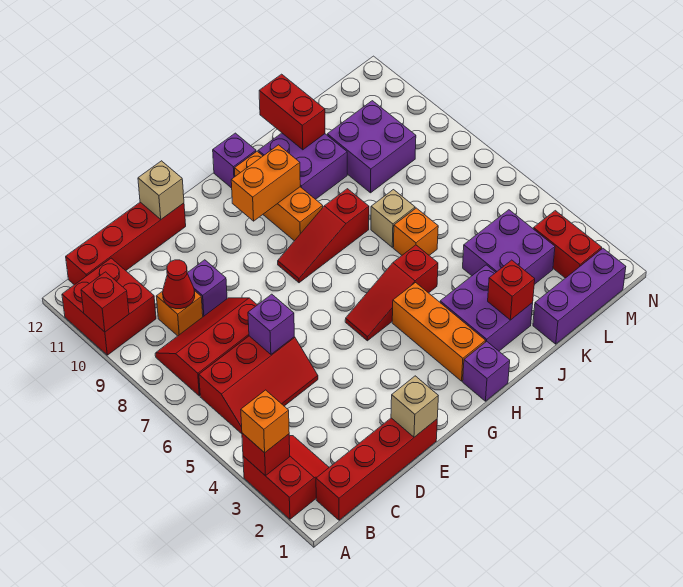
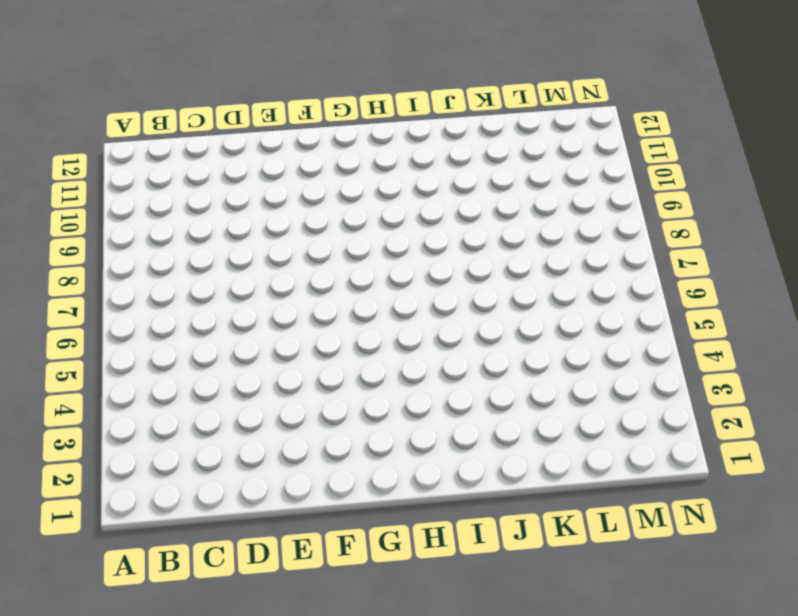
none -> red 2x2 slope [243,436,329,519]
none -> red 2x2 brick [62,258,156,355]
none -> red 1x4 brick [316,418,437,520]
none -> red 2x3 slope [199,336,318,434]

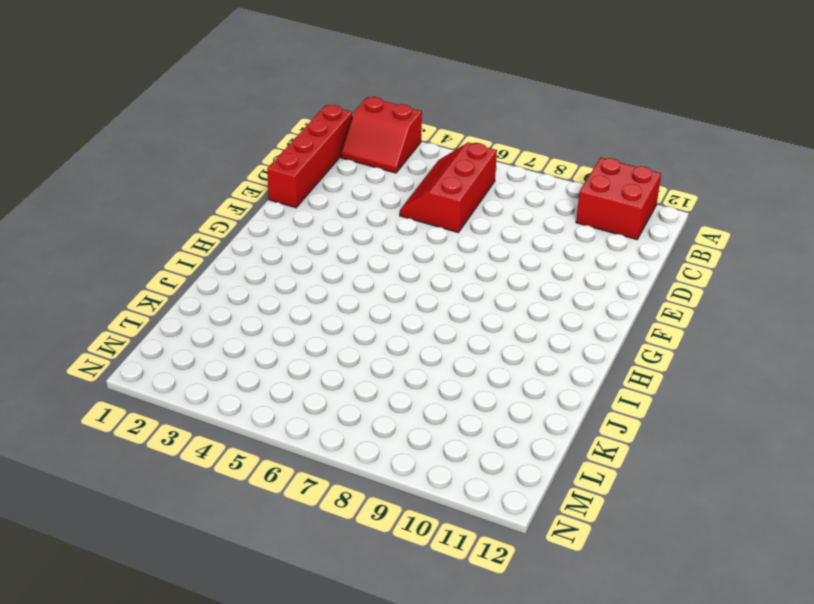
none -> red 2x3 slope [155,298,257,396]
none -> red 1x4 brick [66,202,186,285]
none -> orange 1x1 brick [156,291,203,336]
none -> purple 1x1 brick [187,260,227,317]

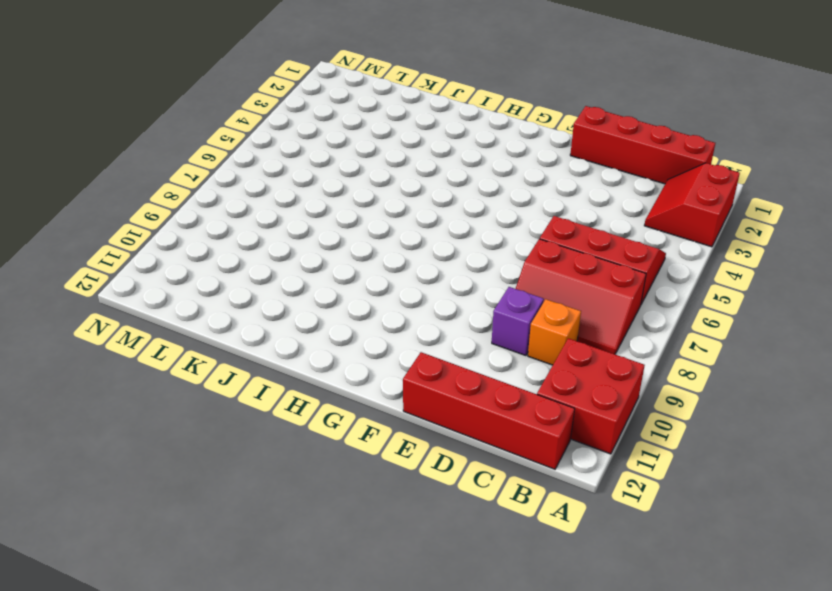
none -> red 1x3 slope [345,245,438,341]
none -> red 1x3 slope [278,189,369,283]
none -> purple 1x1 brick [463,341,510,401]
none -> orange 1x3 brick [392,283,486,381]

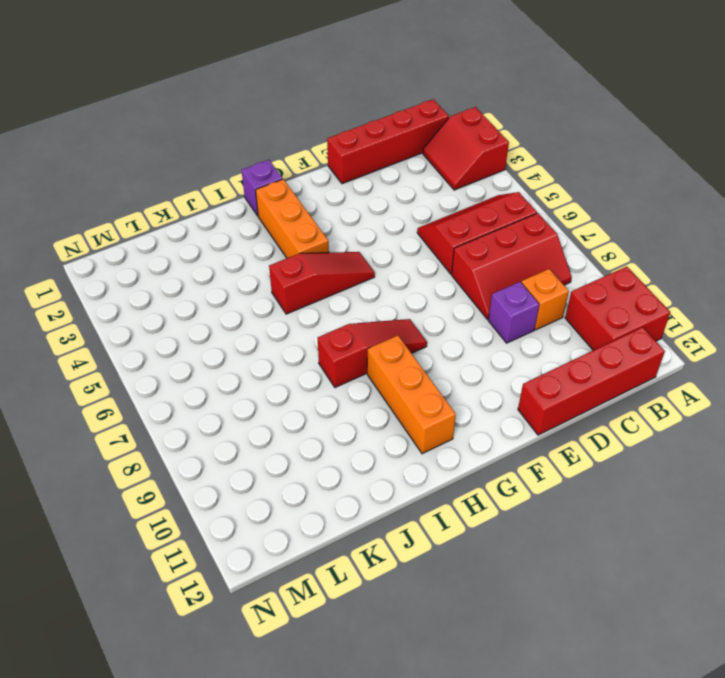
none -> purple 1x1 brick [213,133,256,188]
none -> purple 2x2 brick [440,265,533,351]
none -> purple 2x2 brick [258,133,347,199]
none -> orange 1x1 brick [393,208,438,255]

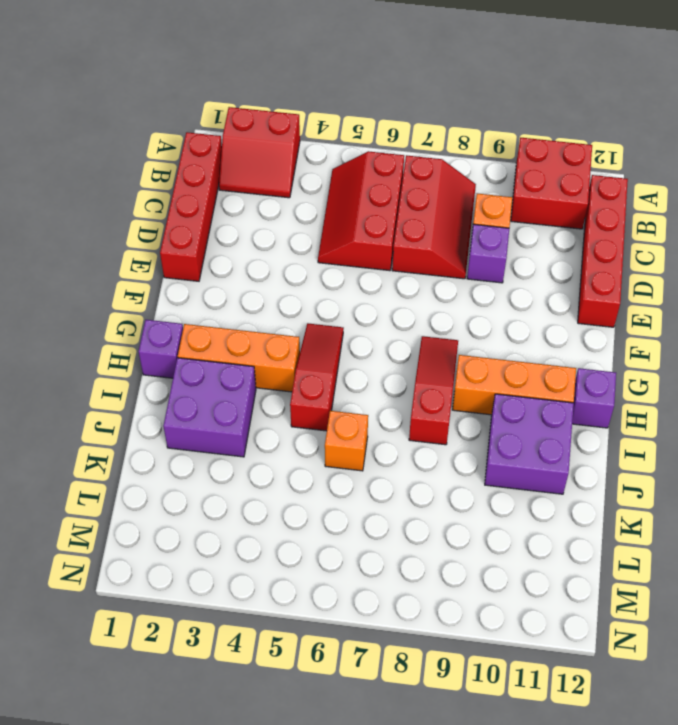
none -> tan 1x1 brick [371,190,415,247]
none -> purple 1x3 brick [533,248,626,344]
none -> purple 2x2 brick [463,210,555,284]
none -> purple 2x2 brick [327,101,416,193]

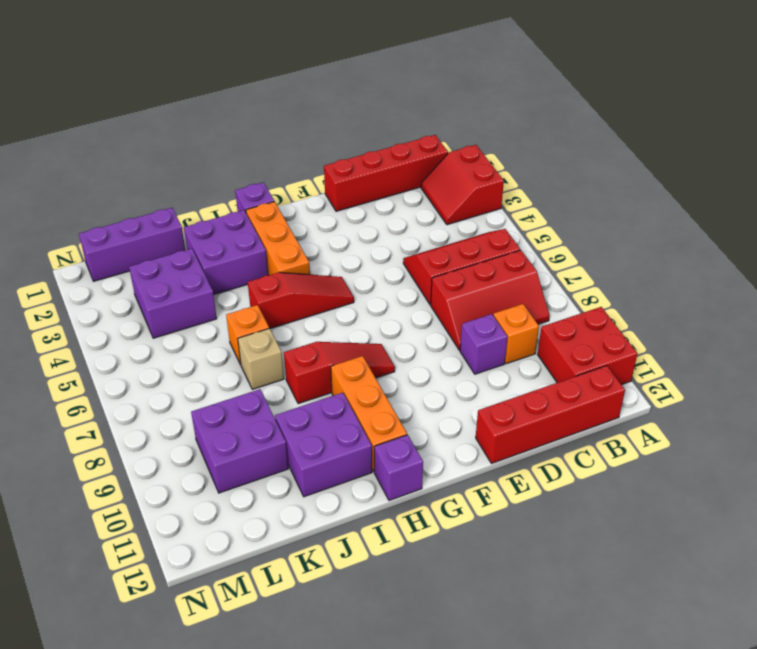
none -> red 1x2 brick [533,211,602,278]
none -> red 1x1 brick [242,433,290,476]
none -> red 1x1 brick [81,272,129,332]
none -> red 1x1 cone [163,260,195,309]

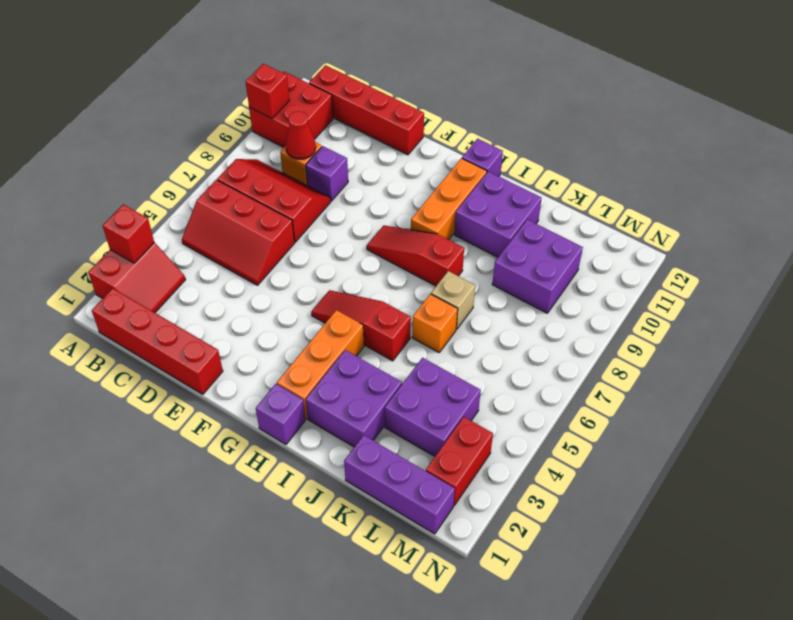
none -> purple 1x1 brick [248,294,294,354]
none -> tan 1x1 brick [391,376,438,437]
none -> tan 1x1 brick [138,161,184,219]
none -> orange 1x2 brick [231,145,300,221]

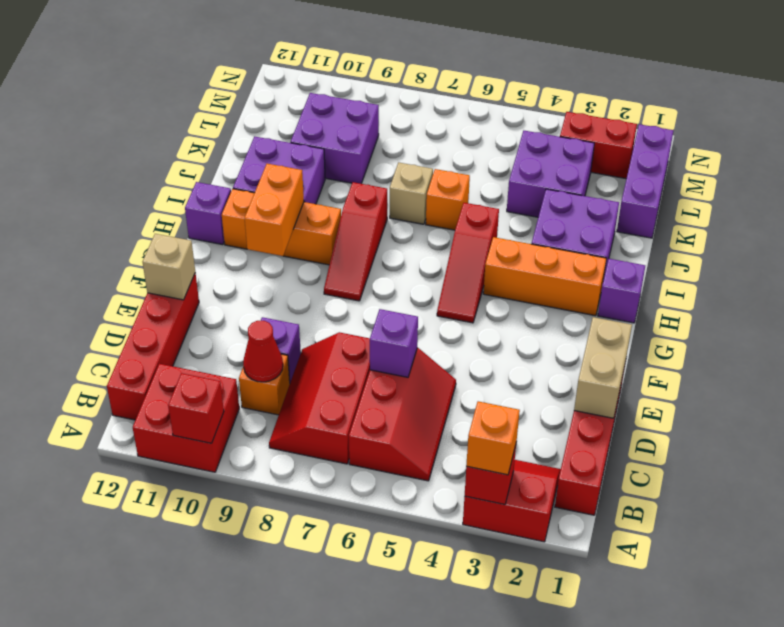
tan 1x2 brick [574,317,632,418] -> tan 1x1 brick [391,376,438,437]
none -> red 1x1 brick [488,260,535,320]
none -> red 1x2 brick [259,74,325,150]

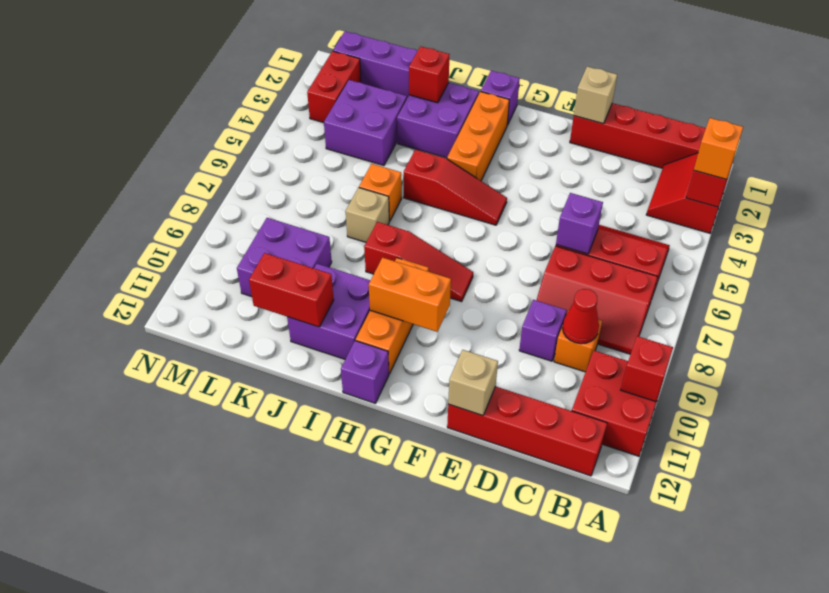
red 1x2 brick [249,253,334,327] -> red 1x2 brick turned to [259,74,325,150]

